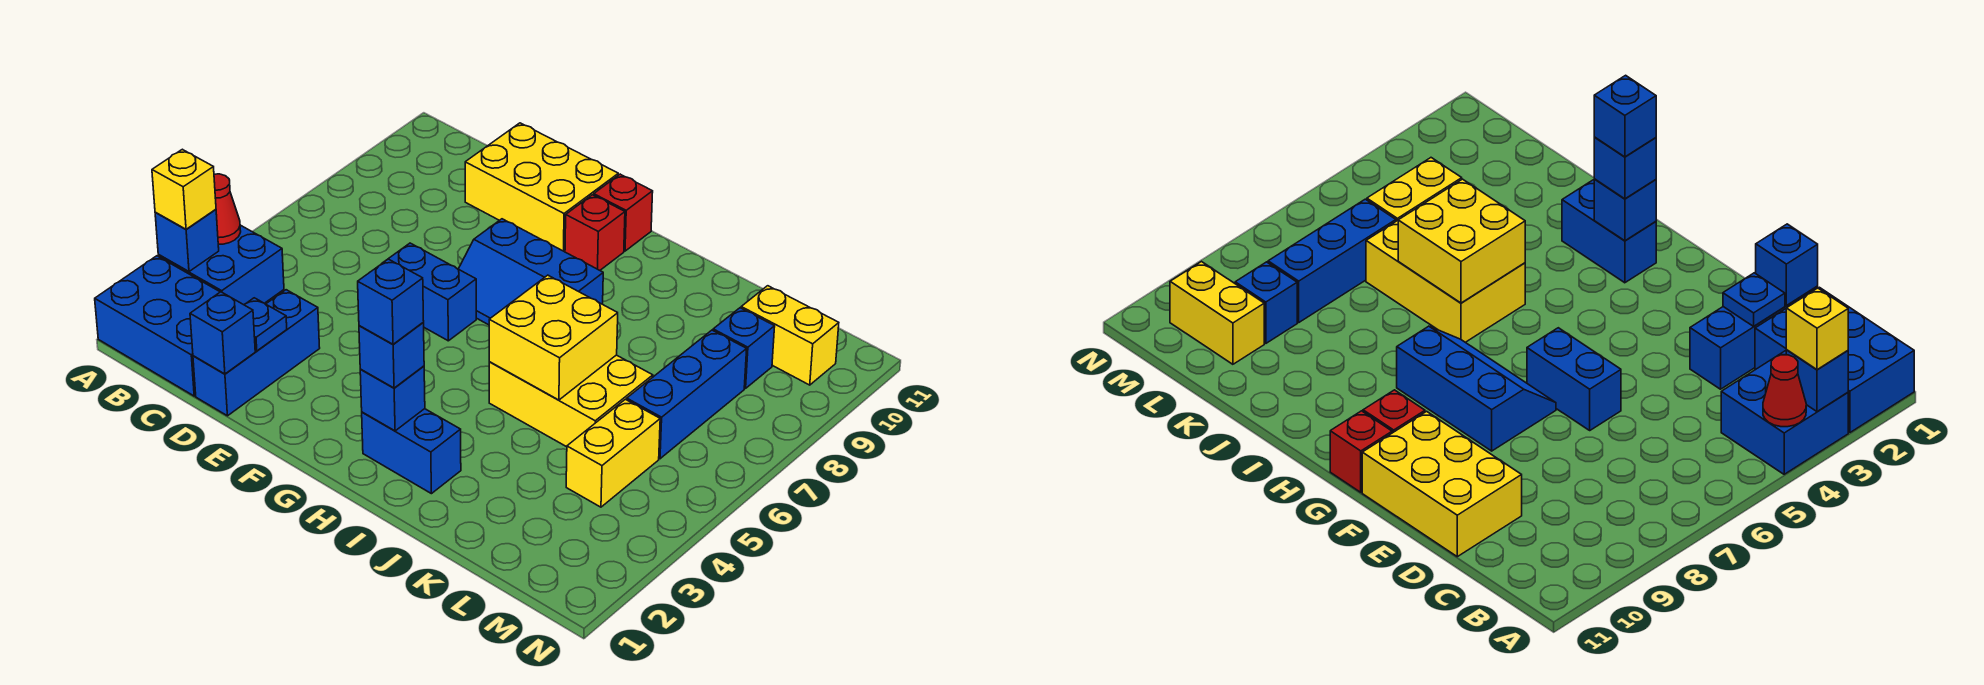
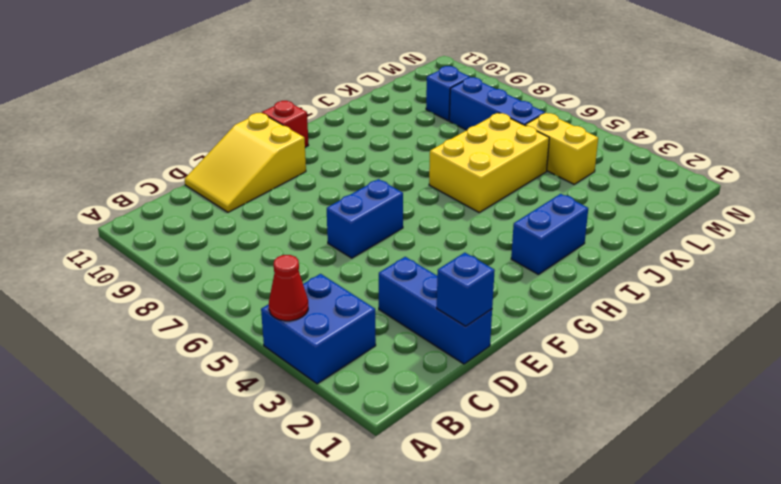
yellow 2x3 slope [185,113,306,212] -> yellow 2x3 brick [465,123,618,252]
none -> blue 2x3 brick [95,256,220,396]
none -> blue 2x3 slope [459,219,603,325]
none -> red 1x1 brick [565,195,625,270]

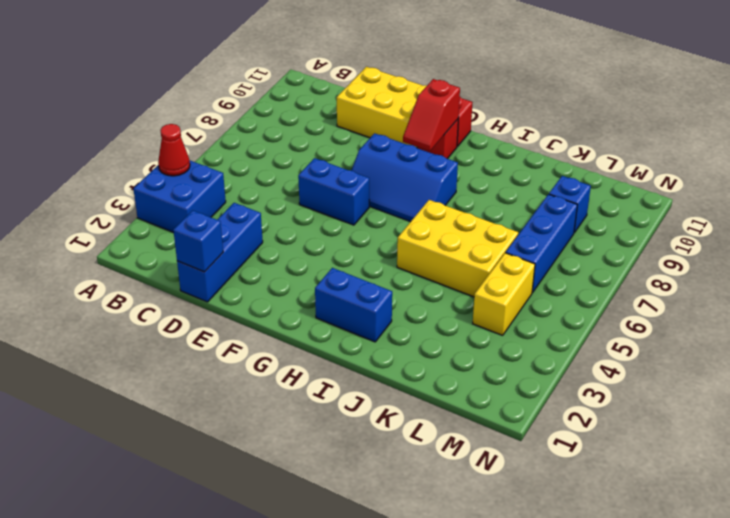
red 1x2 slope [403,79,460,151] -> none
none -> blue 2x3 brick [95,256,220,396]
none -> yellow 1x2 brick [741,286,839,385]
none -> blue 1x1 brick [155,209,219,271]

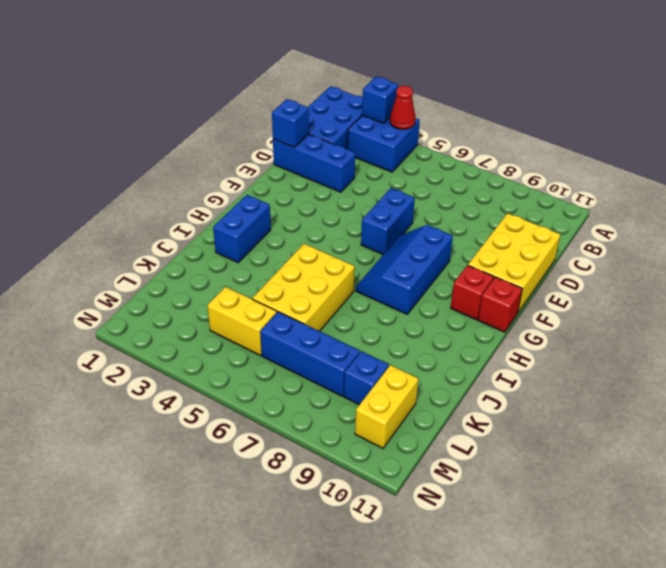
none -> blue 1x1 plate [244,298,287,351]
none -> blue 1x1 brick [360,366,425,431]
none -> yellow 2x2 brick [489,275,618,400]

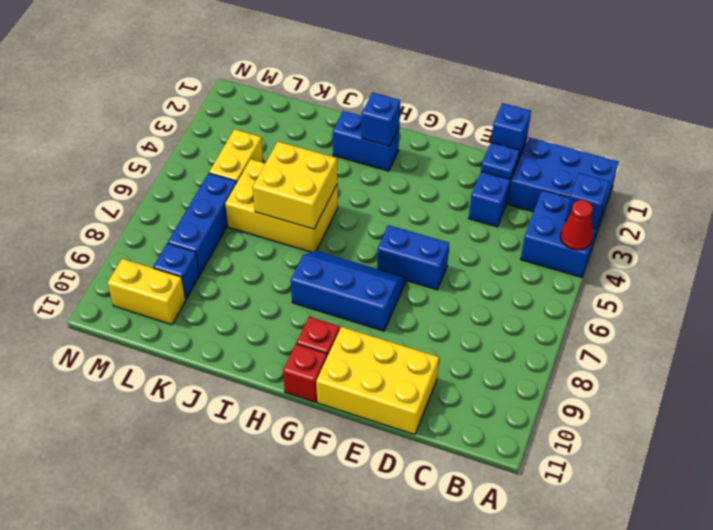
none -> yellow 1x1 brick [152,149,216,229]
none -> blue 1x1 brick [359,323,424,388]
none -> blue 1x1 brick [358,259,424,344]

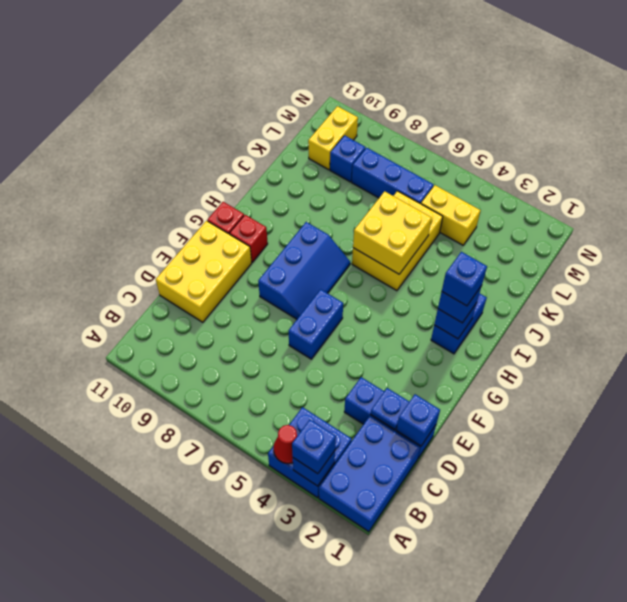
blue 1x1 brick [292,420,336,474] -> yellow 1x1 brick [152,149,216,229]

